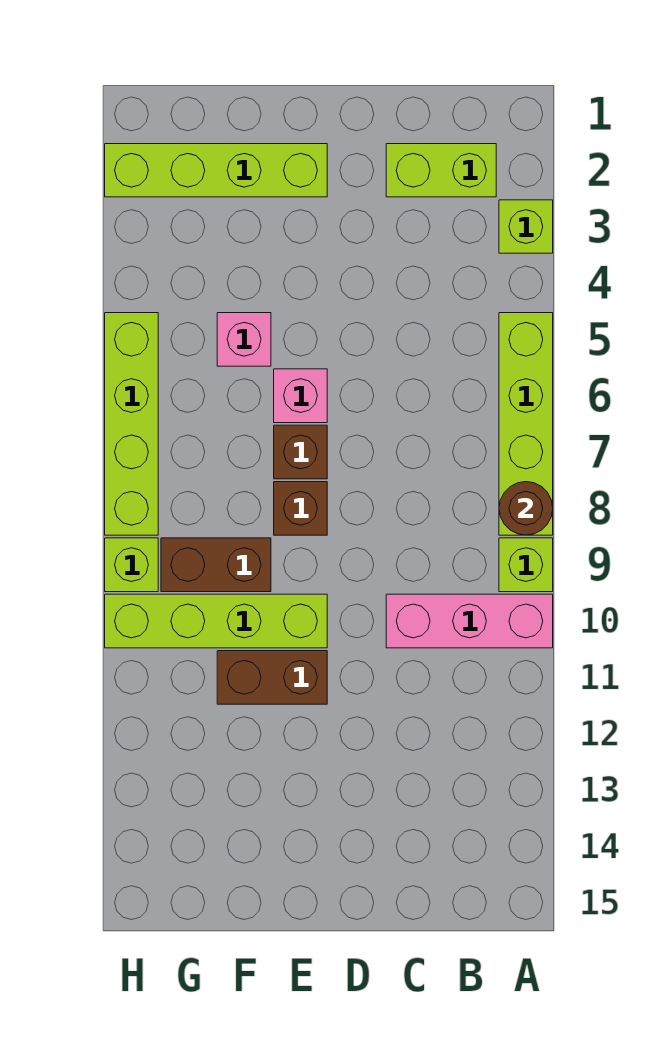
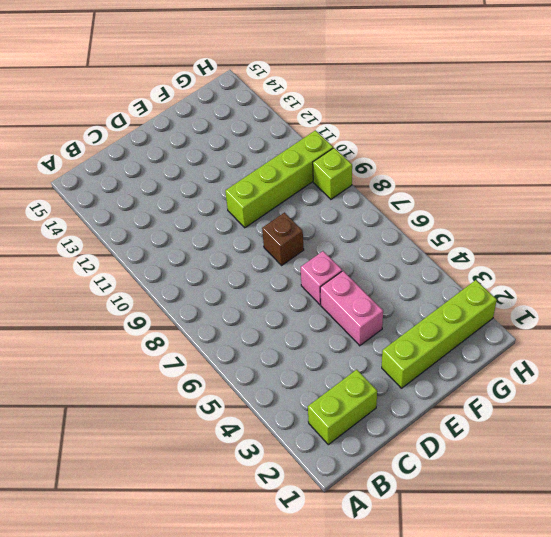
pink 1x2 brick [320,271,383,346] -> none
none -> lime 1x1 brick [499,200,553,253]
none -> lime 1x4 brick [499,313,553,535]
none -> lime 1x1 brick [499,538,553,592]

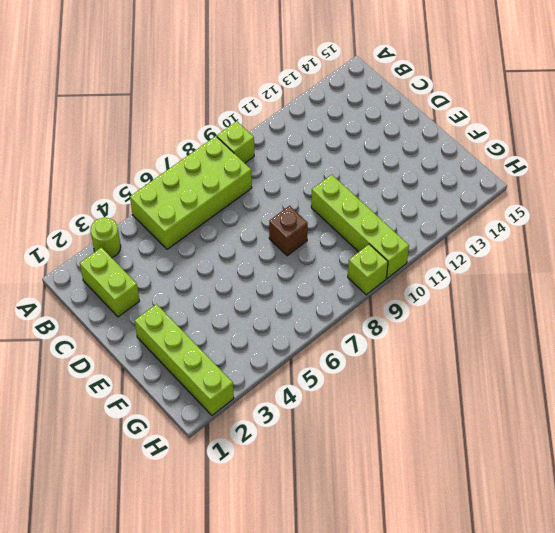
lime 1x1 round brick [90,218,121,258] -> lime 1x1 brick [499,200,553,253]
lime 2x4 brick [130,136,252,249] -> lime 1x4 brick [499,313,553,535]
none -> pink 1x3 brick [386,594,553,648]
none -> pink 1x1 brick [274,369,327,423]
none -> brown 1x1 brick [274,425,327,479]

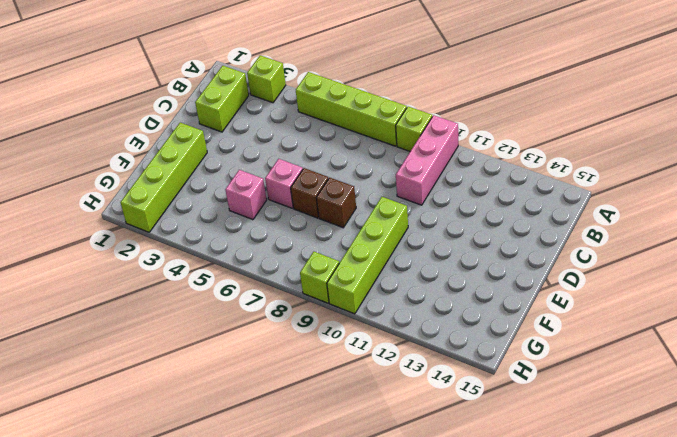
none -> brown 1x2 brick [217,651,327,704]
none -> brown 1x2 brick [161,538,271,592]
none -> lime 1x4 brick [105,313,158,535]

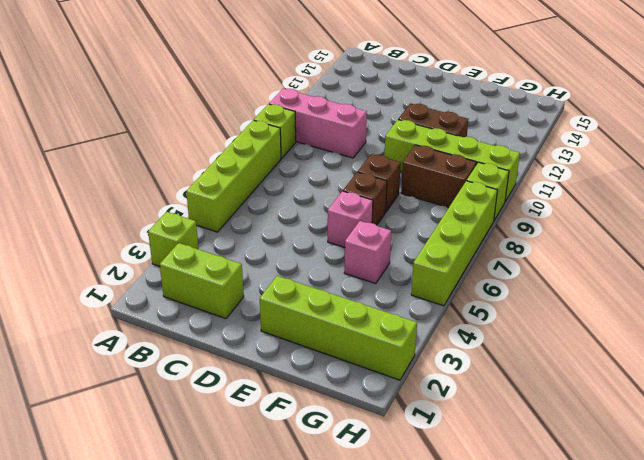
none -> brown 1x1 round brick [499,482,553,535]

